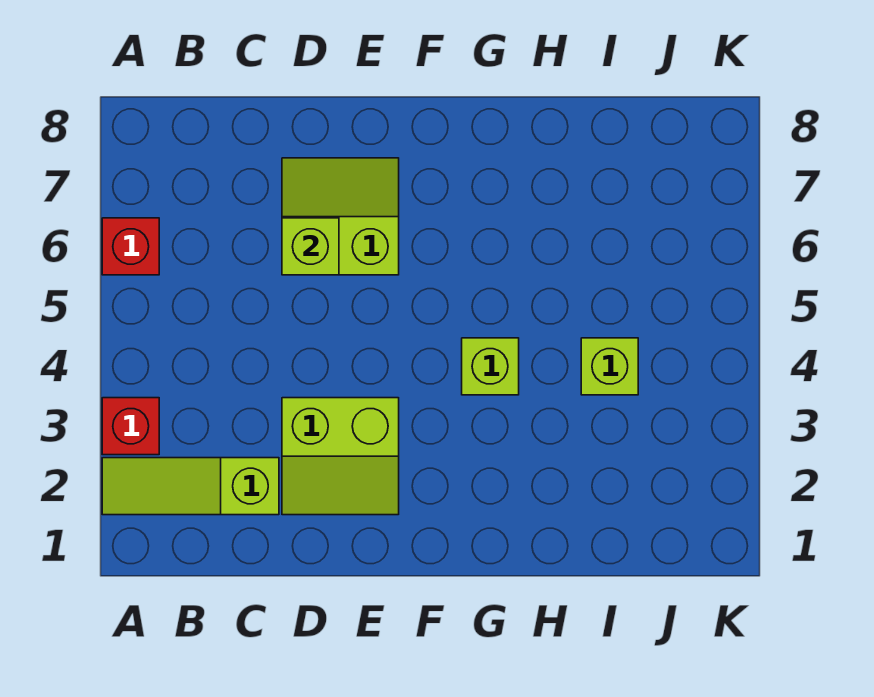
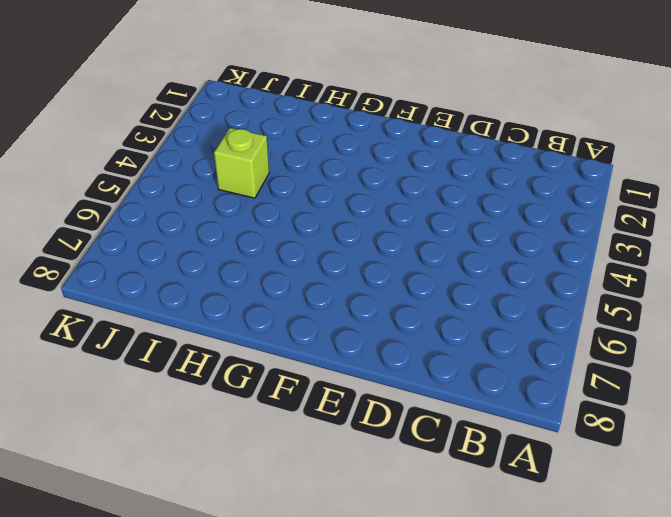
none -> lime 1x3 slope [102,458,279,515]
none -> red 1x1 brick [102,398,159,455]

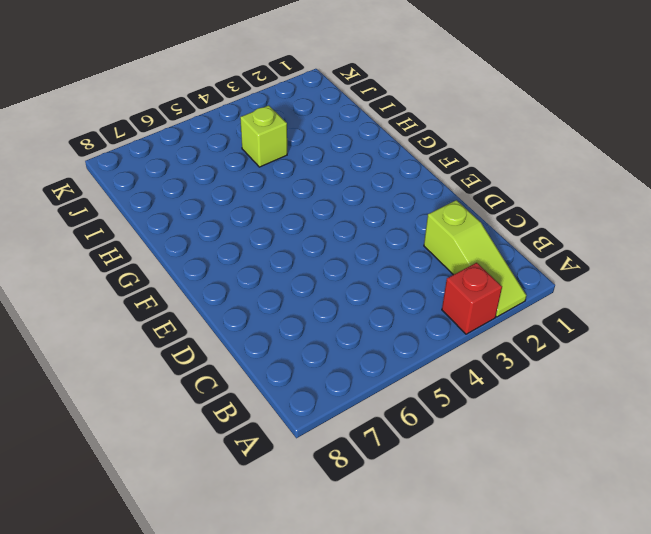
none -> red 1x1 brick [102,218,159,275]
none -> lime 2x2 slope [282,398,399,515]

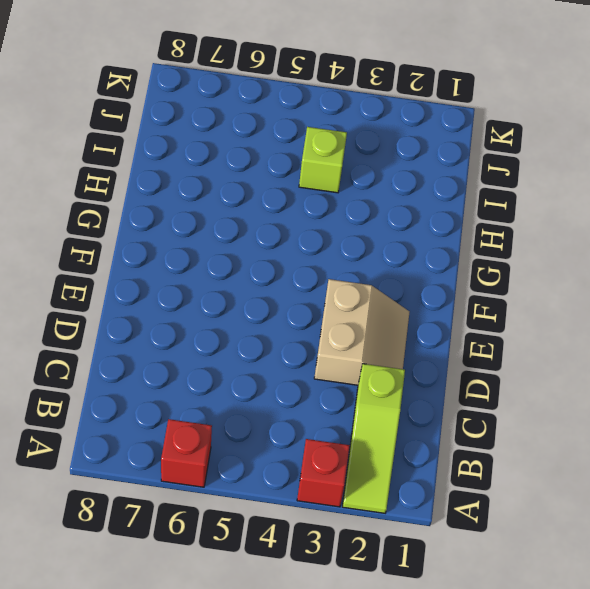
tan 2x2 slope [314,279,409,385] -> lime 2x2 slope [282,398,399,515]
none -> lime 2x2 slope [282,158,399,275]
none -> lime 1x1 brick [462,338,519,395]

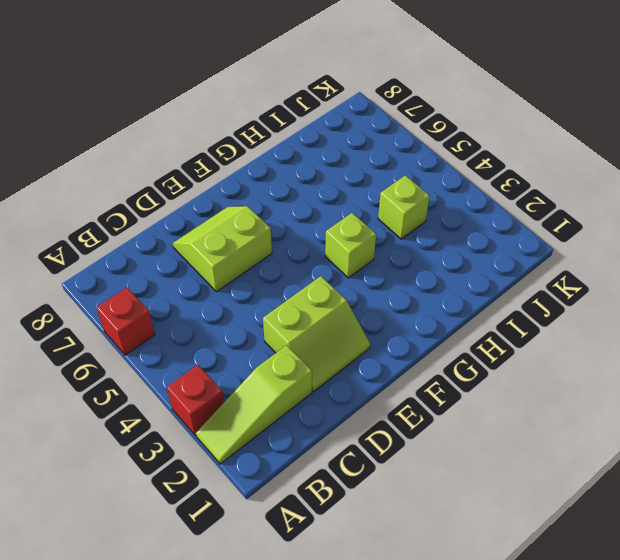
none -> lime 1x1 brick [282,218,339,275]

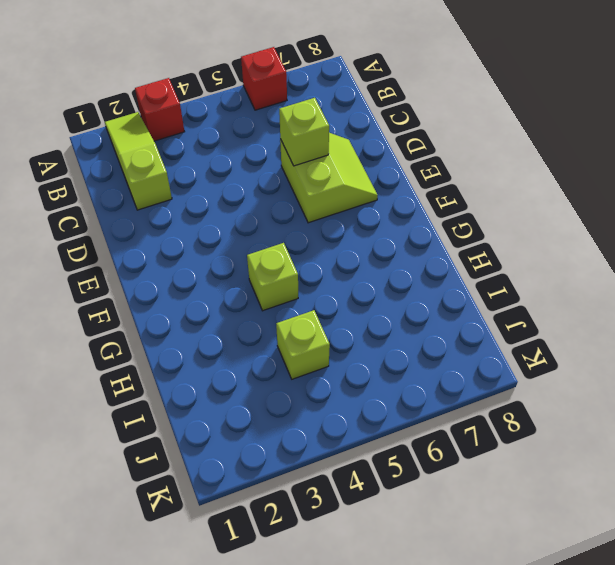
none -> lime 2x2 slope [282,398,399,515]

